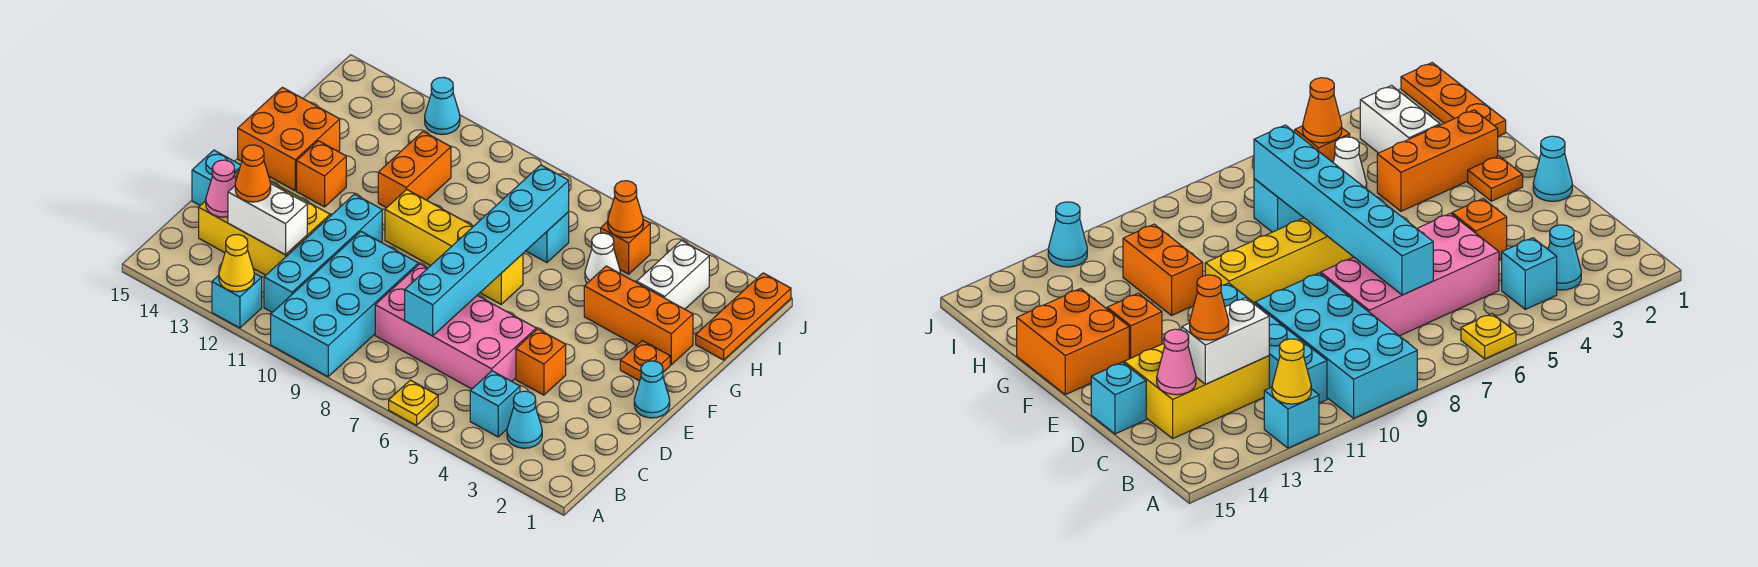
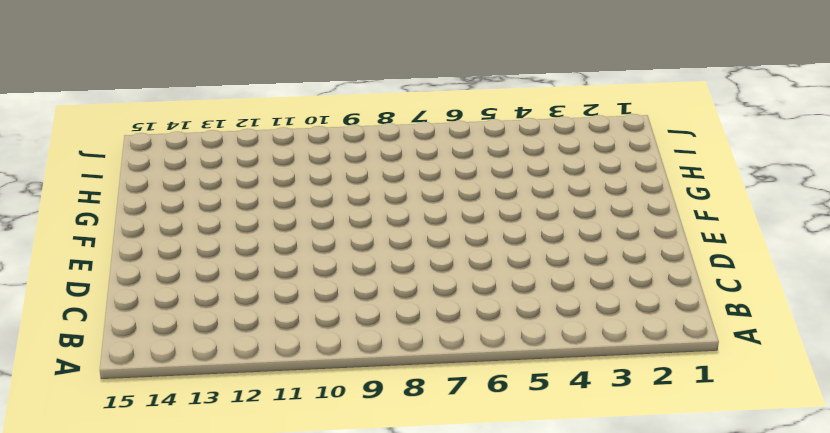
none -> yellow 1x1 plate [389,380,438,425]
none -> cyan 2x4 brick [271,232,418,377]
none -> cyan 1x1 brick [212,273,262,328]

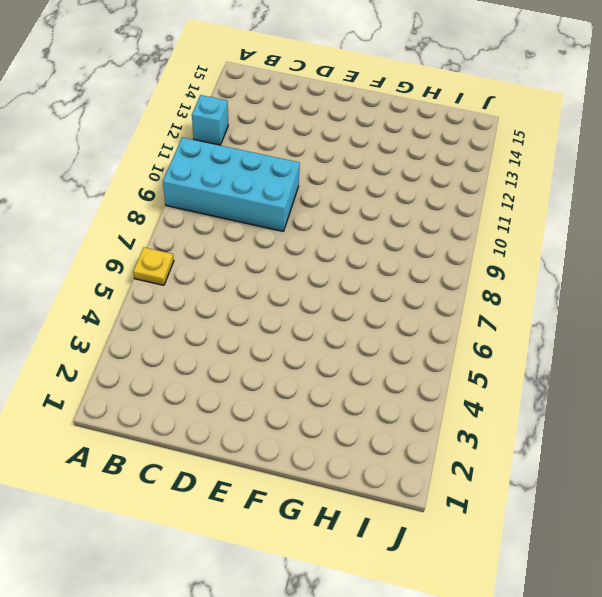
none -> cyan 1x1 cone [507,391,542,448]
none -> cyan 1x1 brick [470,371,520,437]
none -> cyan 1x4 brick [264,194,382,312]

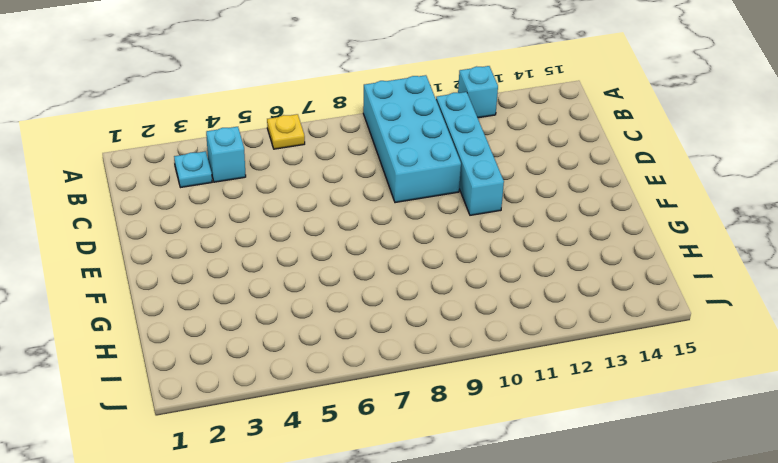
cyan 1x1 plate [174,151,212,188] -> cyan 1x1 cone [507,391,542,448]
none -> pink 2x4 brick [375,264,536,389]
none -> yellow 2x3 brick [199,171,330,275]
none -> orange 1x1 brick [516,329,566,395]

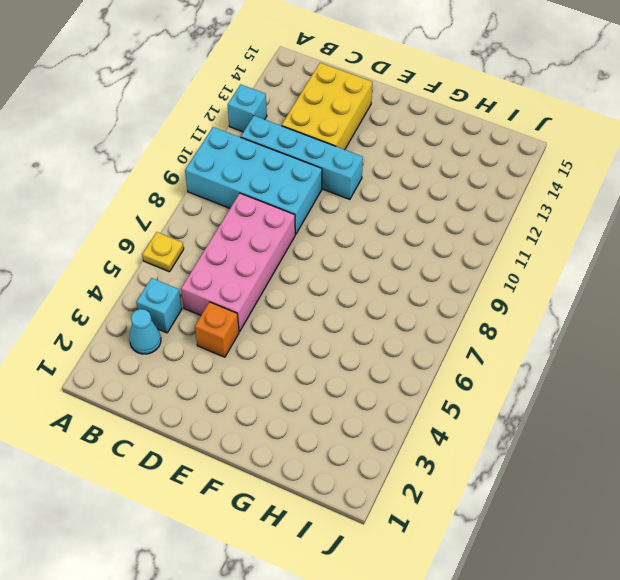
none -> cyan 1x1 brick [192,150,241,205]
none -> cyan 1x1 cone [634,361,670,418]
none -> orange 1x1 plate [620,340,670,381]

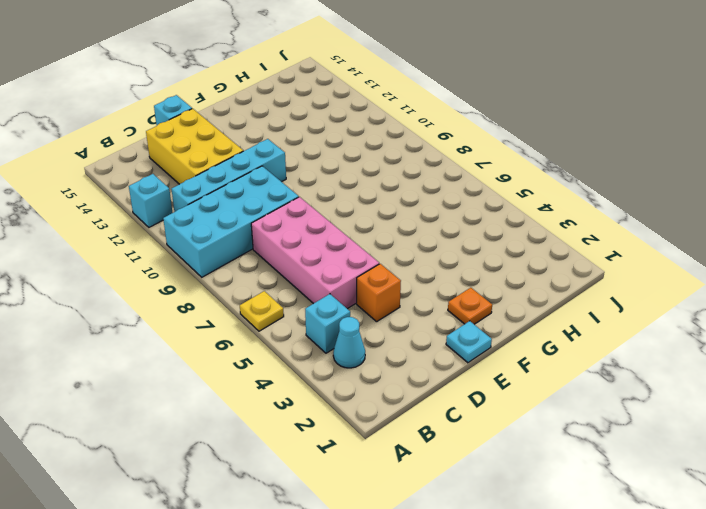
cyan 1x1 plate [446,321,492,363] -> cyan 1x1 cone [634,361,670,418]
none -> yellow 1x4 brick [385,190,523,304]
none -> orange 1x1 brick [297,141,346,207]
none -> orange 2x2 brick [238,87,340,191]

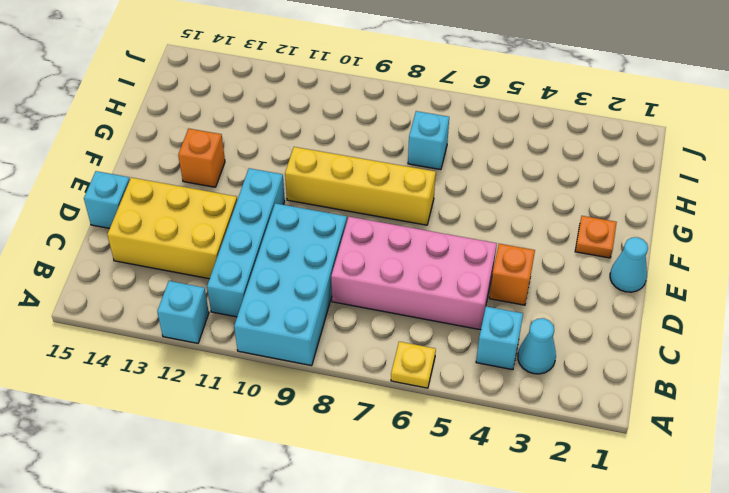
none -> orange 2x2 brick [238,87,340,191]
none -> orange 1x3 brick [584,266,693,365]
none -> orange 1x2 brick [378,132,451,208]

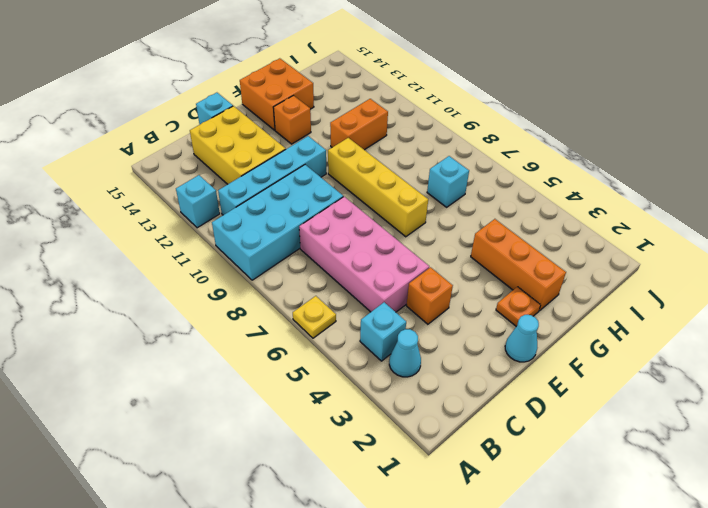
none -> orange 1x3 plate [696,273,791,360]
none -> white 1x2 brick [637,240,709,309]
none -> white 1x1 cone [585,233,620,283]

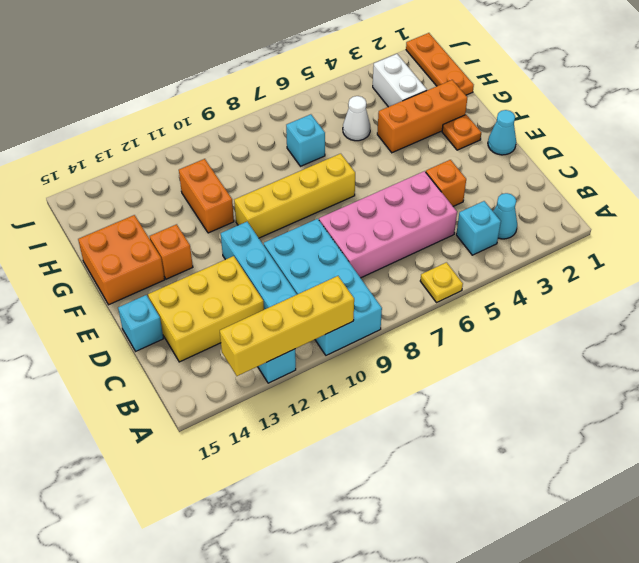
yellow 1x4 brick [220,276,354,376] -> yellow 1x1 cone [219,235,254,292]
none -> orange 1x1 brick [601,219,650,274]
none -> cyan 1x1 cone [425,77,460,135]
none -> cyan 1x6 brick [405,165,569,336]

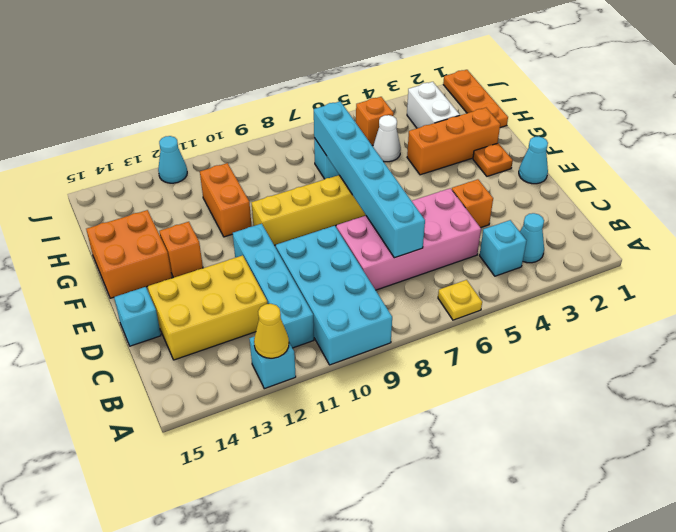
none -> white 1x2 brick [228,184,307,255]
none -> pink 1x1 cone [206,160,236,217]
none -> orange 1x1 cone [608,181,643,238]

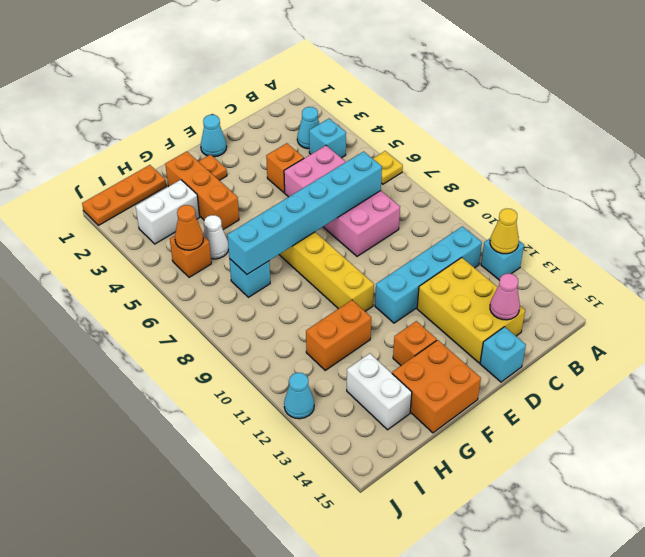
white 1x2 brick [347,353,412,430] -> white 1x2 brick moved to [228,184,307,255]
none -> cyan 2x4 brick [271,232,418,377]
none -> orange 1x1 cone [235,145,271,202]

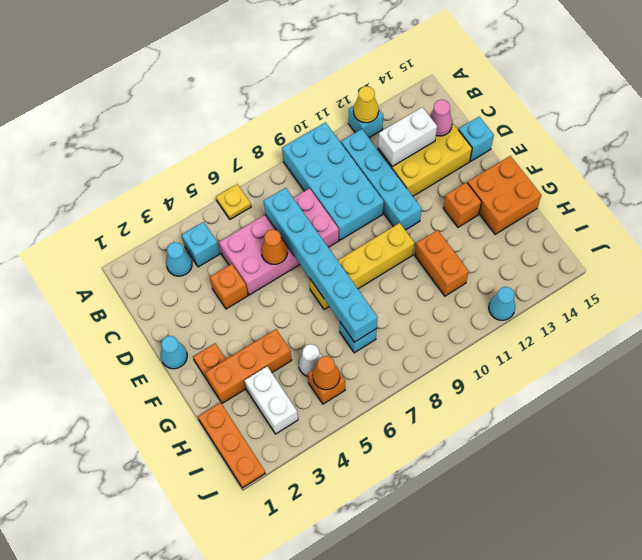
orange 1x1 cone [261,229,287,264] -> orange 1x1 cone moved to [235,145,271,202]

